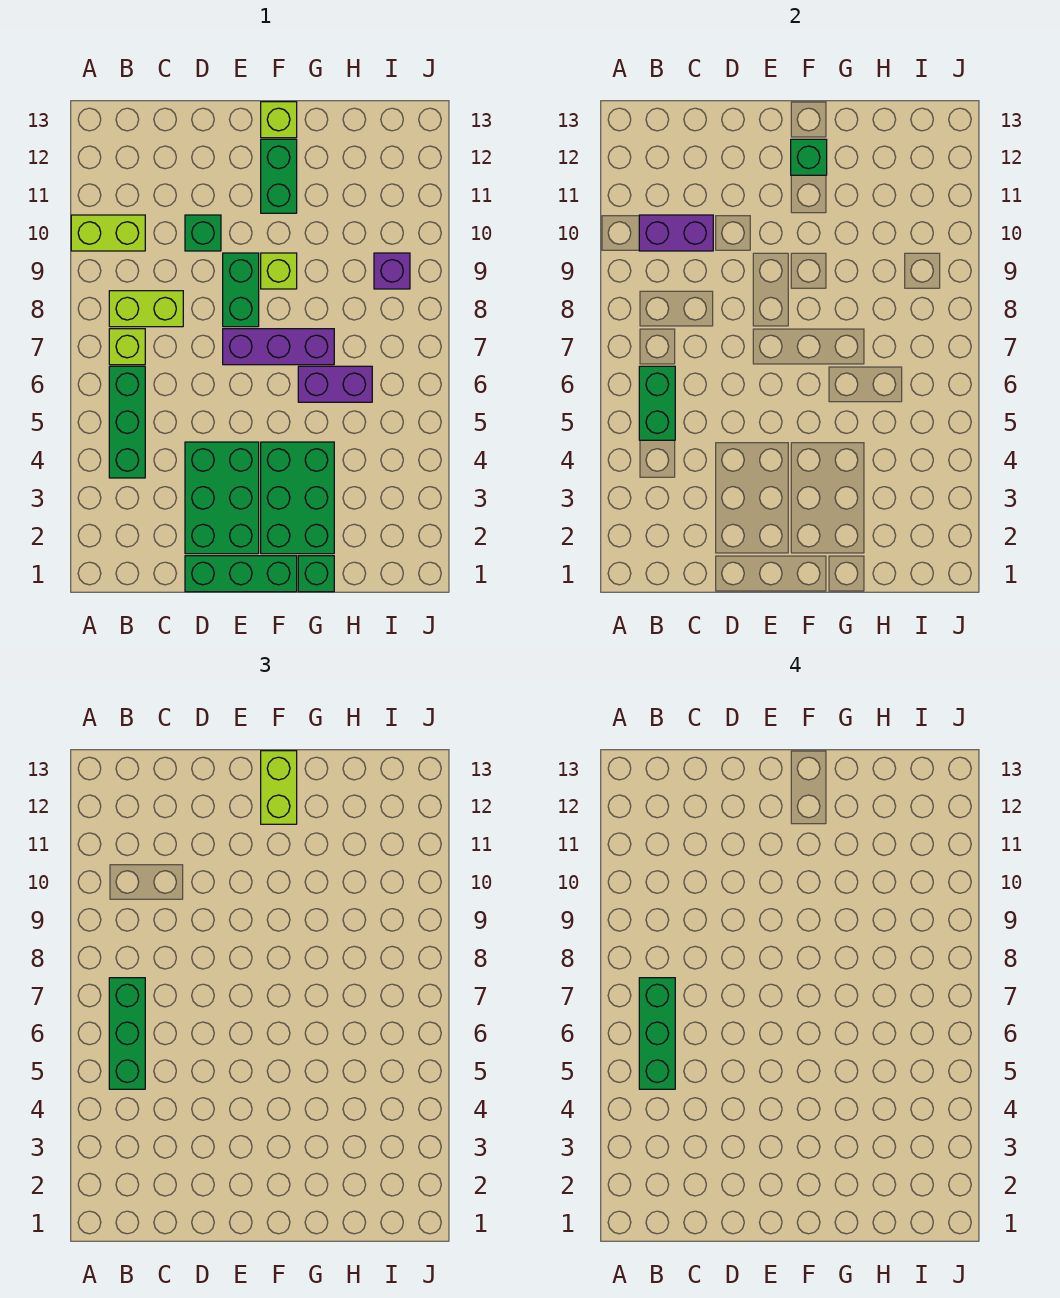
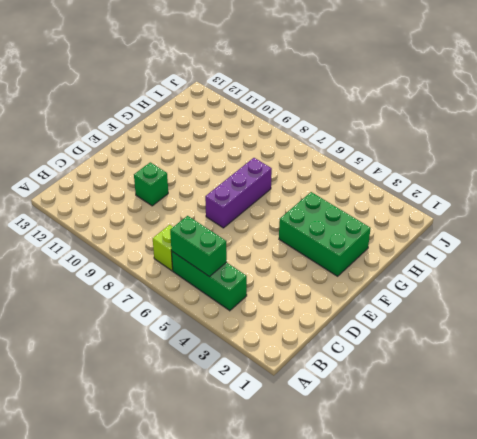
none -> lime 1x2 brick [71,215,145,251]
none -> lime 1x2 brick [109,291,183,327]
none -> green 1x3 brick [185,556,297,592]

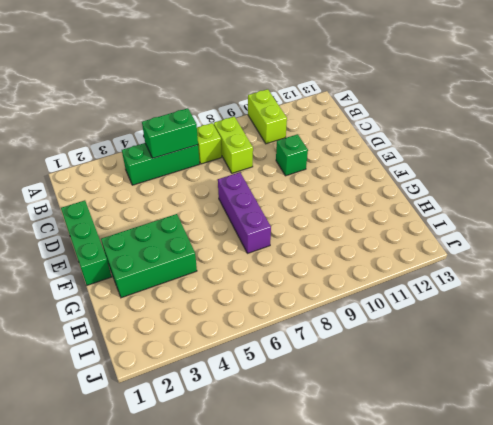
none -> green 2x3 brick [185,442,259,554]
none -> green 1x2 brick [223,253,259,327]
none -> lime 1x1 brick [261,253,297,289]

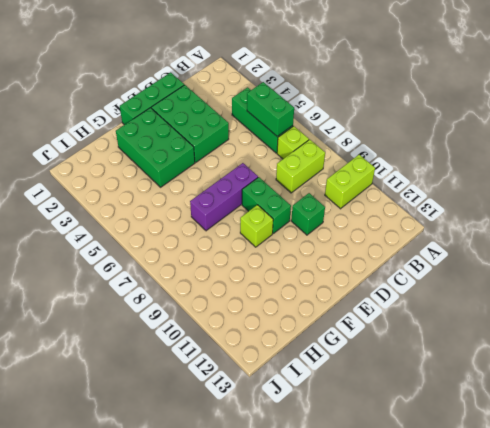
none -> green 1x2 brick [261,139,297,213]
none -> lime 1x1 brick [261,102,297,138]
none -> green 1x1 brick [298,556,334,592]

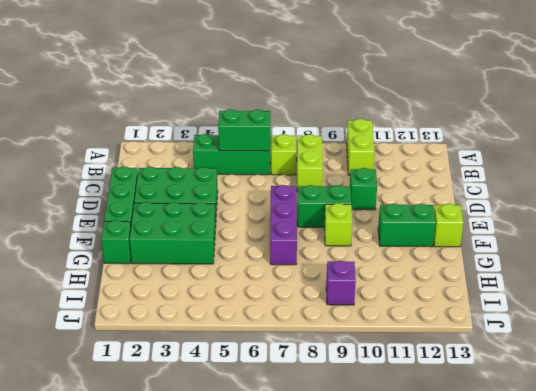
none -> purple 1x2 brick [298,366,372,402]
none -> purple 1x2 brick [639,215,713,251]
none -> green 1x1 brick [791,139,827,175]

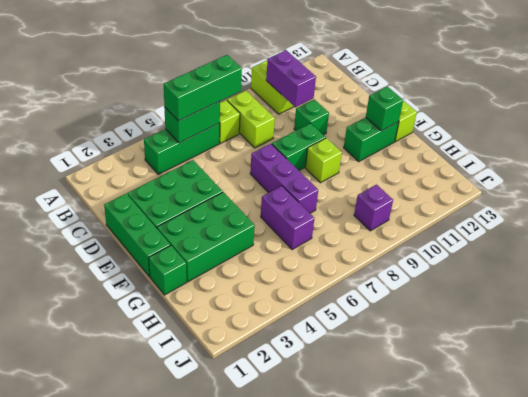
none -> lime 1x2 brick [261,751,297,824]
none -> green 1x3 brick [639,978,675,1089]

